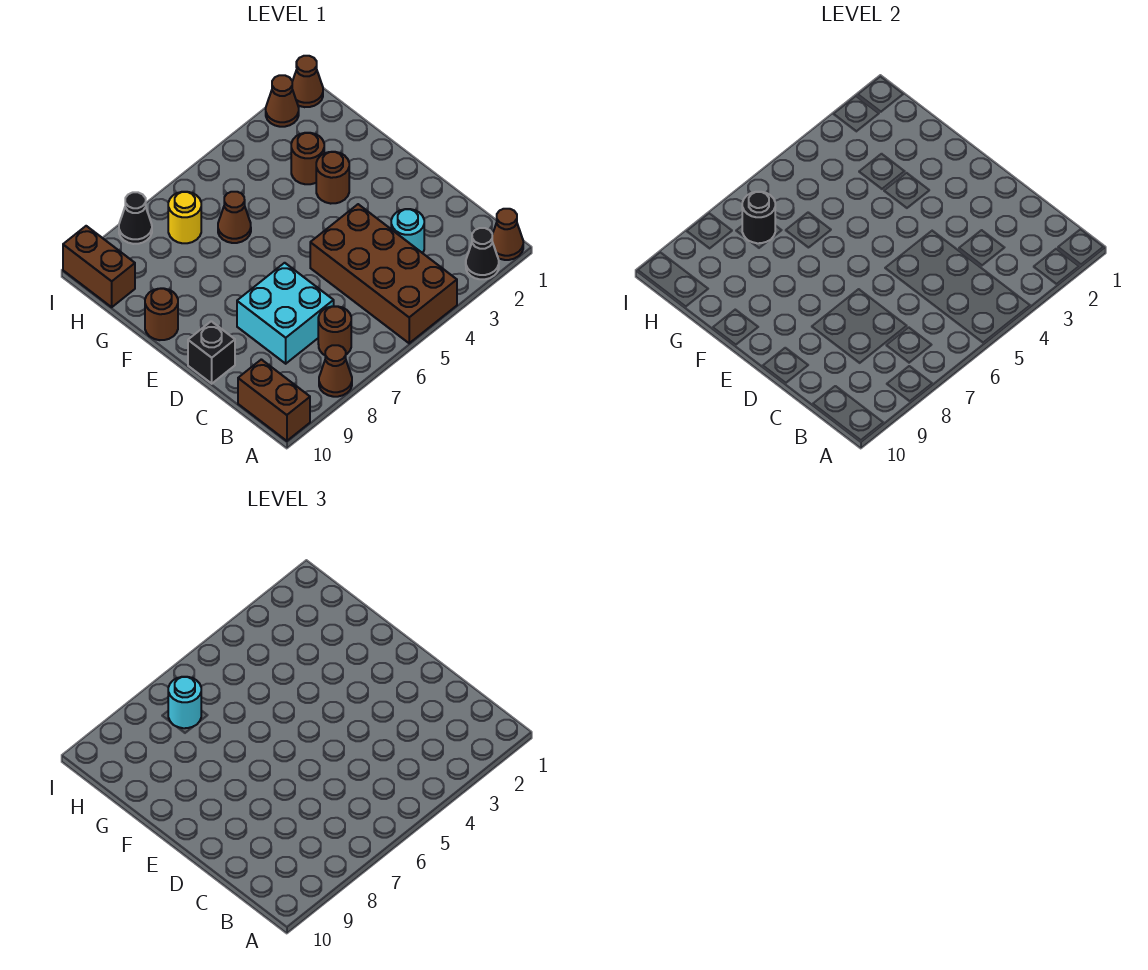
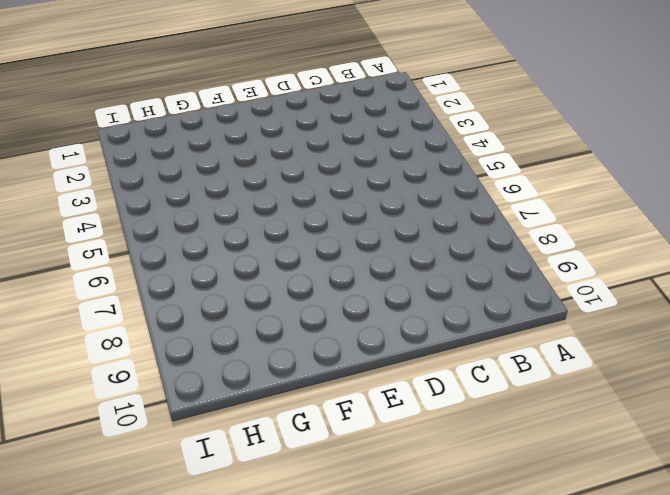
none -> brown 1x1 cone [492,209,523,260]
none -> black 1x1 cone [466,228,499,279]
none -> brown 2x4 brick [310,204,457,343]

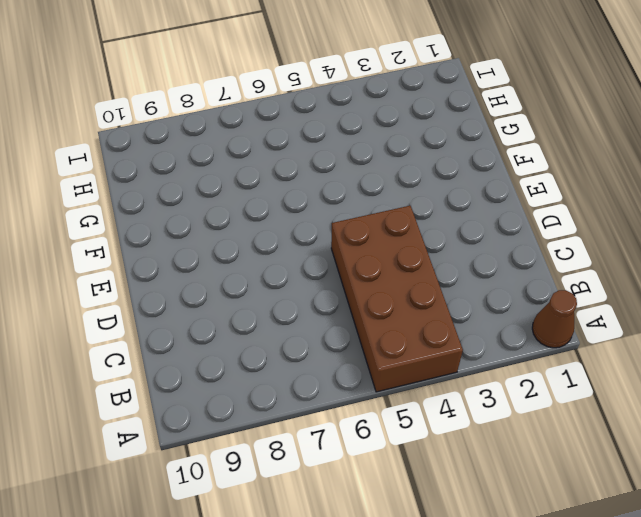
none -> black 1x1 cone [466,228,499,279]
none -> brown 1x1 cone [319,345,352,397]
none -> brown 1x2 brick [238,359,310,441]

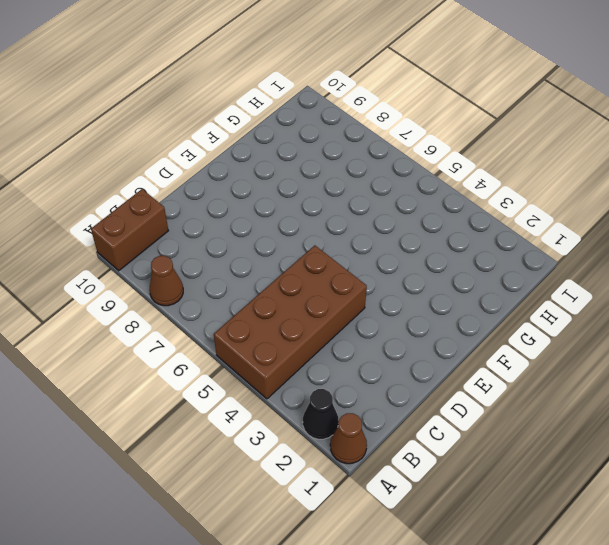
none -> brown 1x1 round brick [318,306,351,355]
none -> cyan 1x1 round brick [391,209,424,253]
none -> cyan 2x2 brick [237,263,334,364]

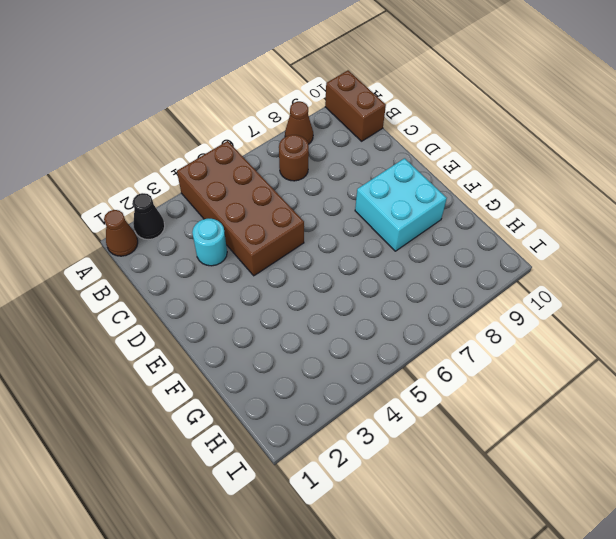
cyan 2x2 brick [355,158,447,251] -> cyan 2x2 brick moved to [237,263,334,364]
none -> black 1x1 brick [188,321,235,384]
none -> brown 1x1 round brick [316,152,349,204]
none -> brown 1x1 round brick [145,288,178,340]

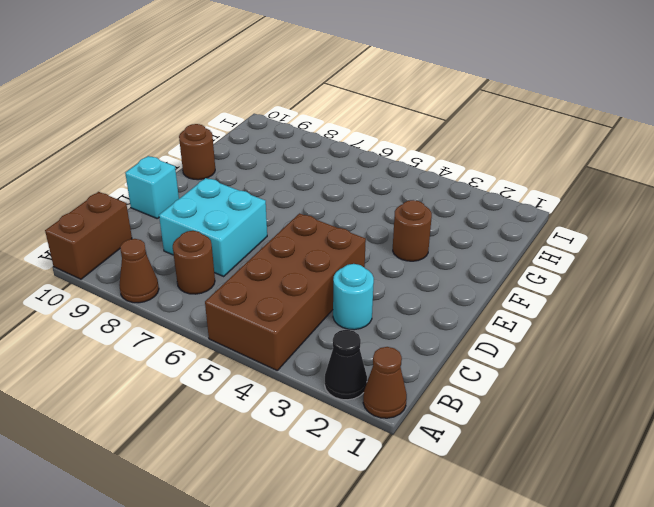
cyan 1x1 brick [125,156,179,218] -> black 1x1 brick [188,321,235,384]
none -> brown 1x1 round brick [291,133,324,184]
none -> brown 1x1 cone [218,192,251,243]
none -> yellow 1x1 round brick [168,192,201,243]

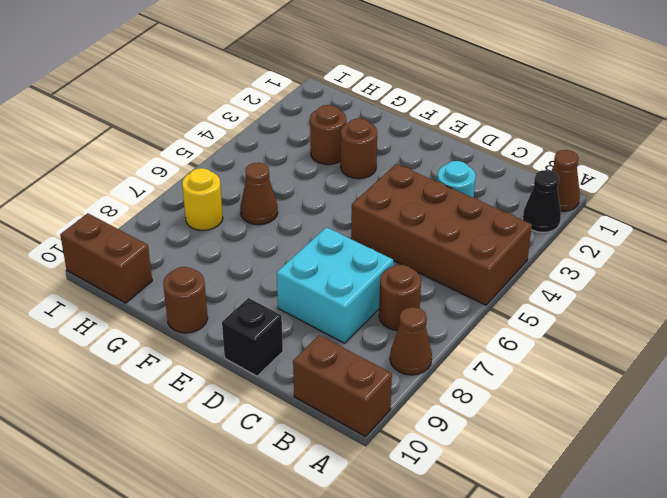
none -> brown 1x1 cone [292,56,323,107]
none -> brown 1x1 cone [266,75,299,127]
none -> black 1x1 cone [119,192,152,244]

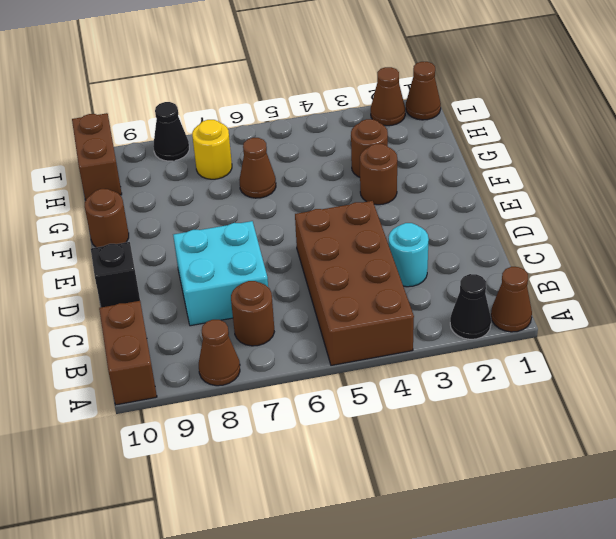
none -> black 1x1 round brick [742,192,775,243]
none -> cyan 1x1 round brick [168,677,201,728]

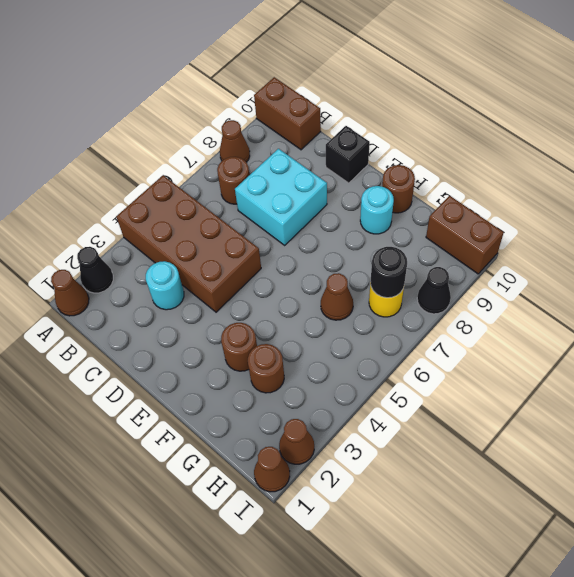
cyan 1x1 round brick [360,186,394,234] -> cyan 1x1 round brick moved to [168,677,201,728]

